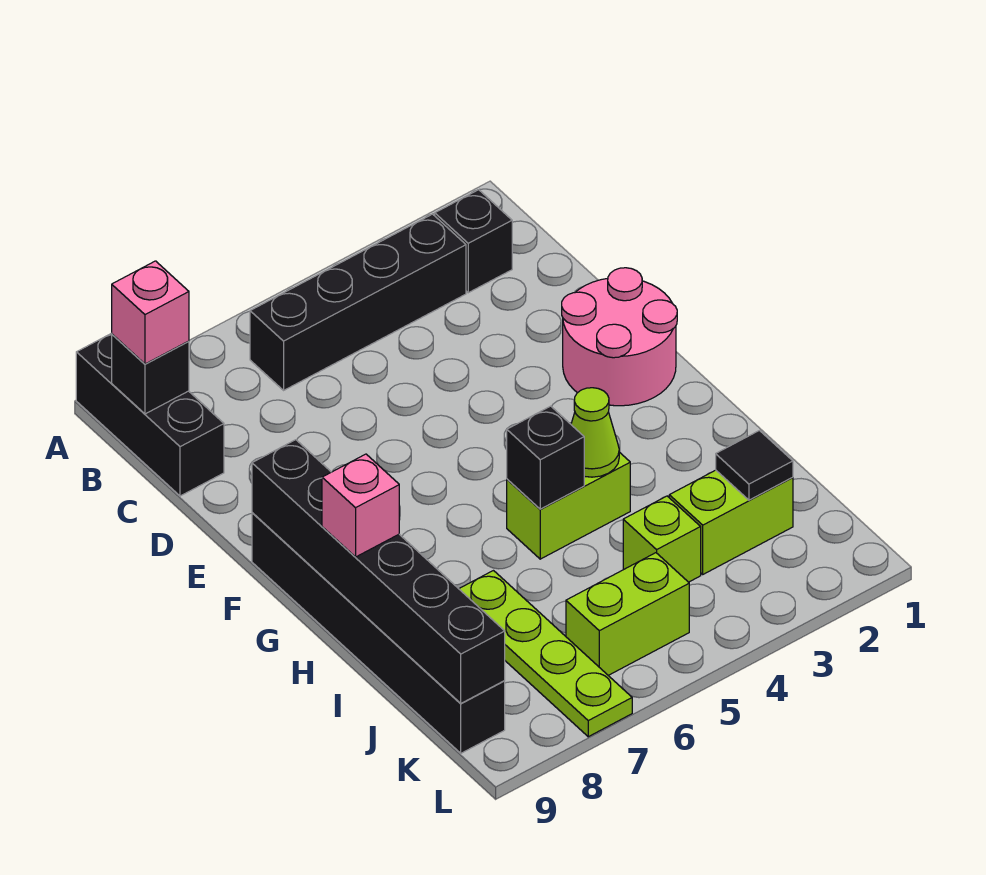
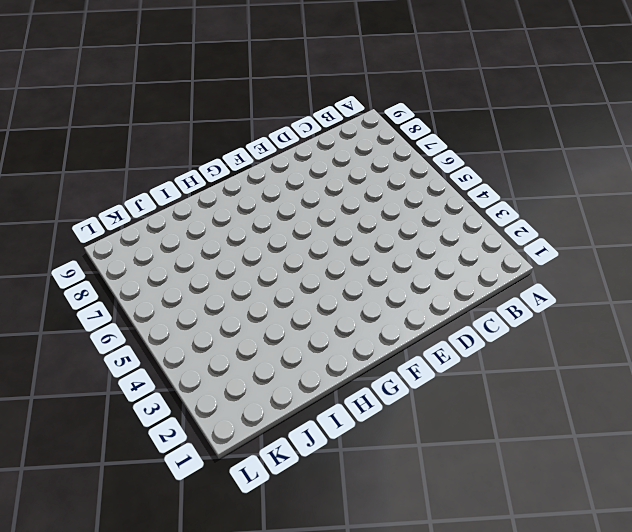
none -> black 1x3 brick [76,333,224,496]
none -> black 1x1 brick [435,190,512,293]
none -> black 1x4 brick [250,214,466,390]

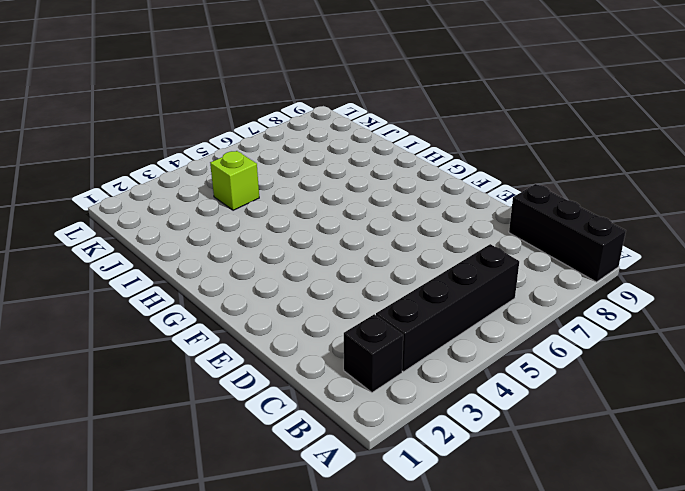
none -> pink 2x2 round brick [562,268,677,406]
none -> black 1x6 brick [252,513,505,753]
none -> lime 1x2 brick [507,452,630,559]

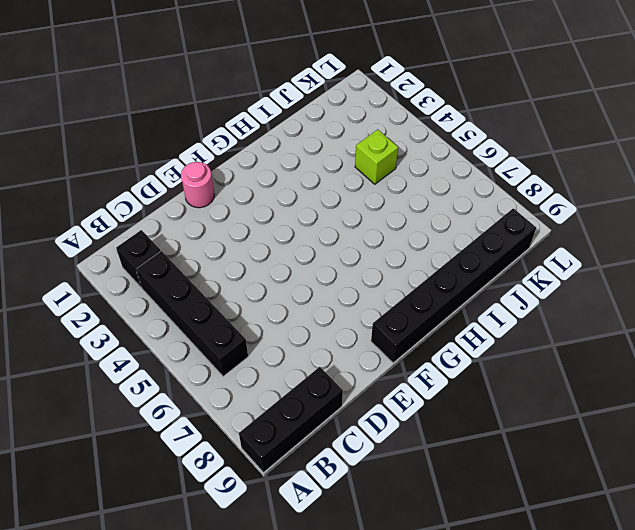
pink 1x1 round brick [181,162,214,208] -> pink 2x2 round brick [562,268,677,406]
none -> lime 1x2 brick [507,452,630,559]
none -> lime 1x4 plate [459,571,632,737]
none -> lime 1x2 brick [669,470,793,574]

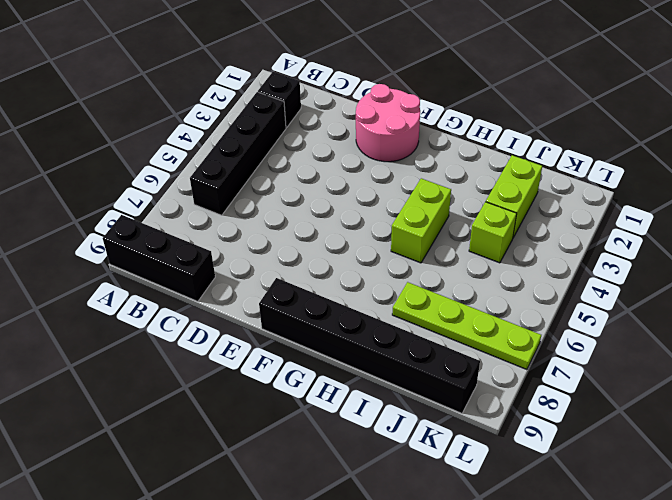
none -> lime 1x2 brick [566,553,689,675]
none -> black 1x1 brick [112,334,189,414]
none -> black 1x6 brick [252,440,505,703]

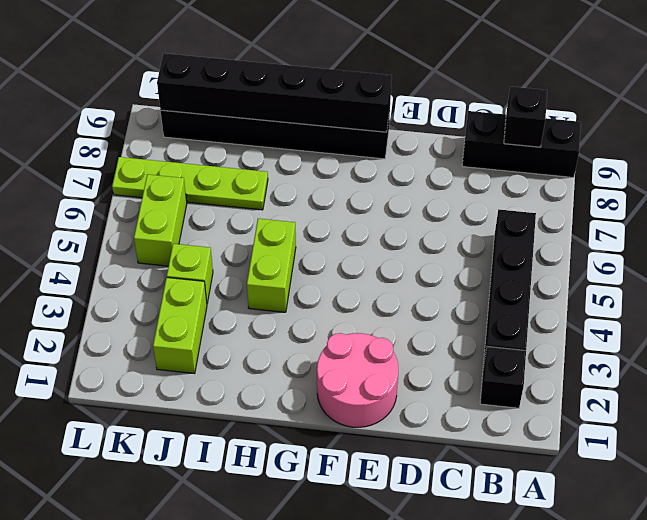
none -> lime 1x1 cone [571,388,619,477]
none -> black 1x1 brick [507,406,584,509]
none -> black 1x1 tile [716,431,793,500]

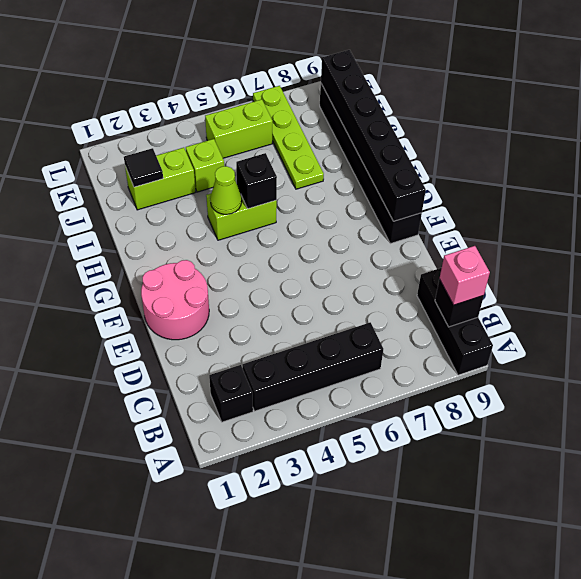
none -> pink 1x1 brick [322,454,399,557]

